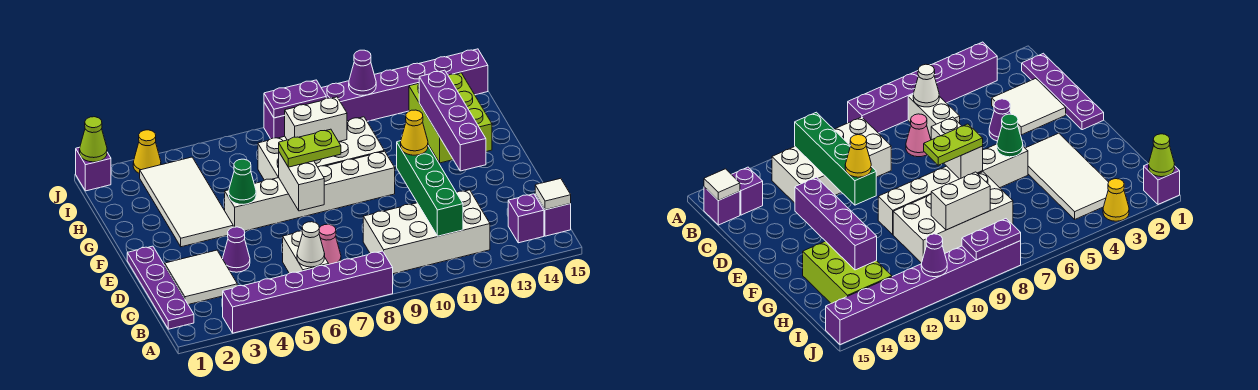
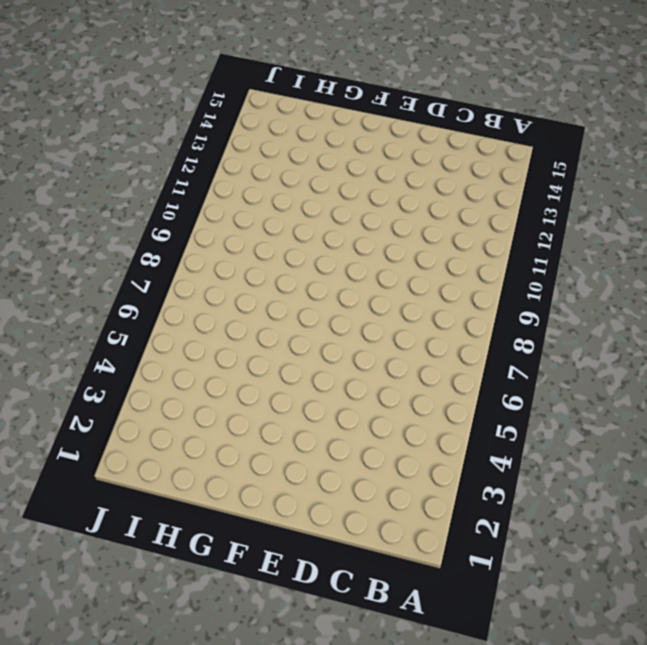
none -> purple 1x6 brick [223,251,393,333]
none -> purple 1x4 plate [127,246,194,329]
none -> white 1x2 brick [283,231,329,273]

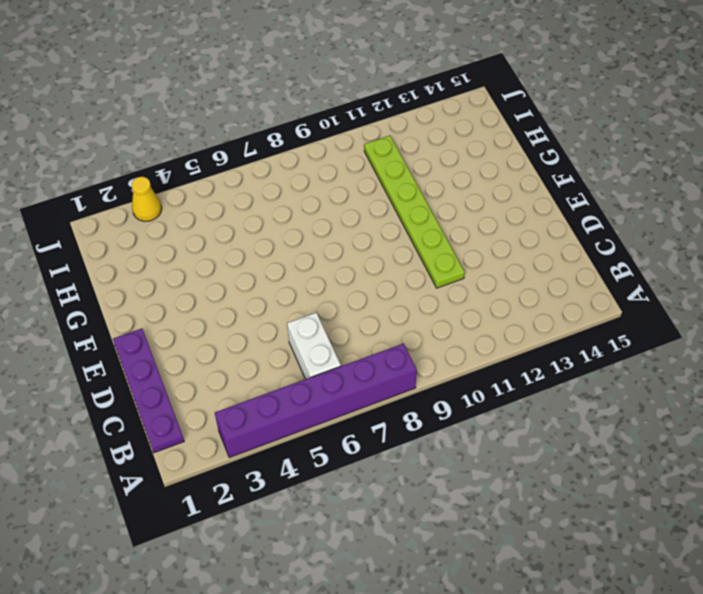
lime 1x6 plate [364,136,465,288] -> none
none -> white 2x4 brick [363,190,490,274]
none -> purple 1x1 brick [508,194,544,243]
none -> purple 1x1 brick [535,194,571,236]

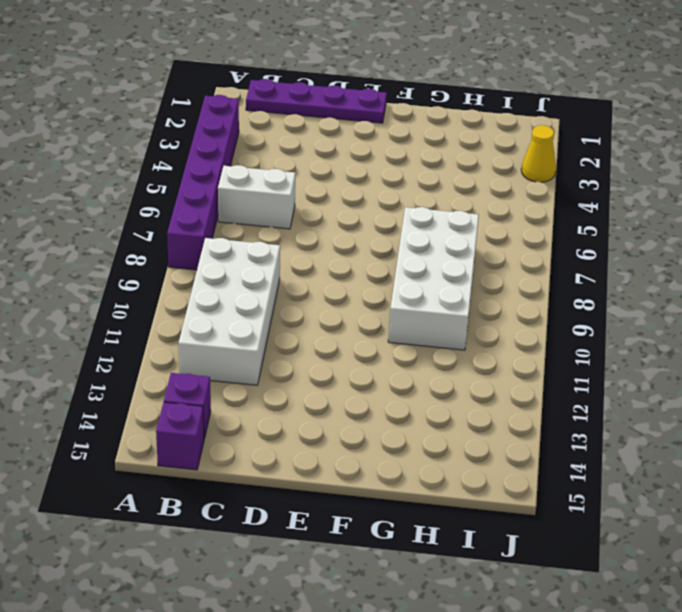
none -> white 2x2 tile [165,250,237,305]
none -> pink 1x1 cone [319,224,341,264]
none -> purple 1x1 cone [223,227,250,272]

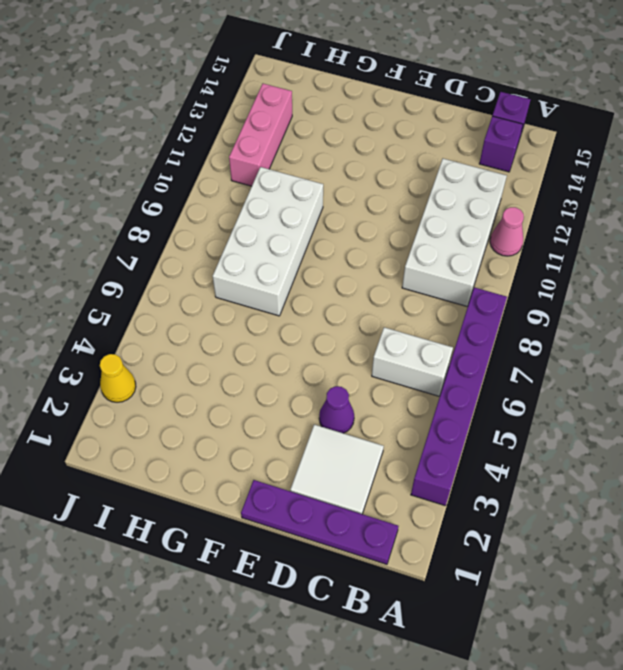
pink 1x1 cone [490,207,524,256] -> pink 1x1 cone moved to [319,224,341,264]
pink 1x3 brick [229,84,292,186] -> lime 2x3 brick [409,73,492,163]
none -> white 2x4 tile [140,157,233,247]
none -> white 1x6 brick [225,151,395,231]
none -> purple 1x1 brick [76,147,111,191]

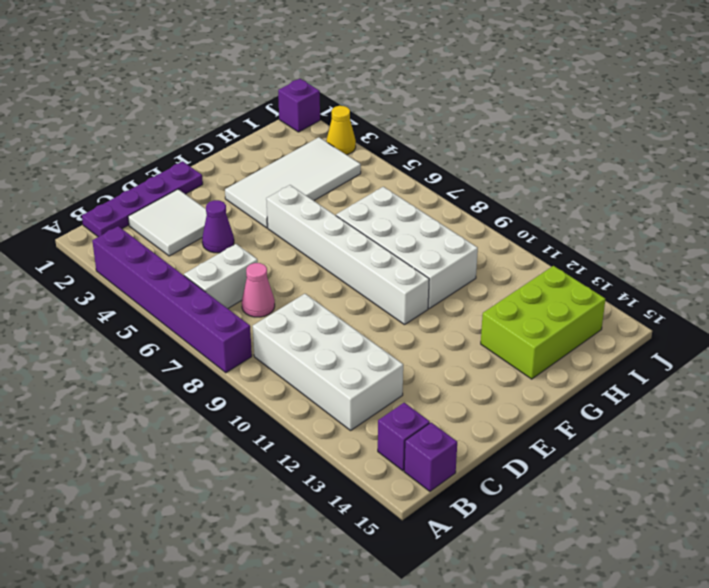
none -> purple 1x8 brick [264,49,488,139]
none -> white 1x1 cone [297,222,325,267]
none -> green 1x4 brick [397,141,463,236]

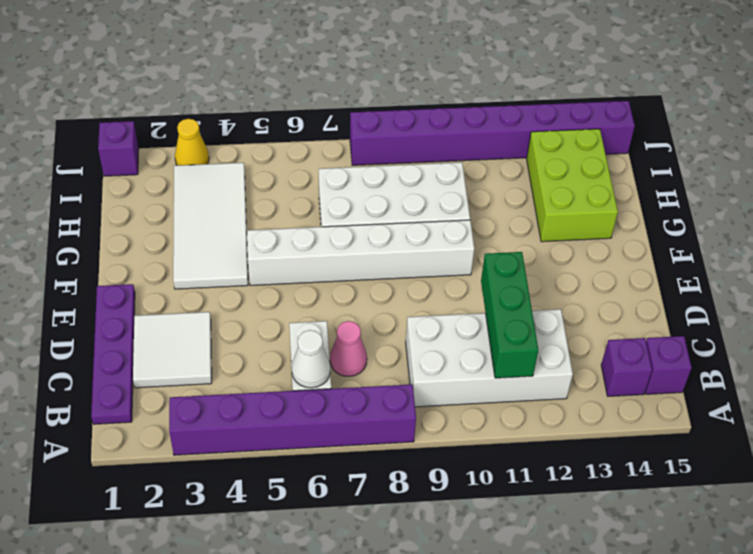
green 1x3 brick [481,252,538,378] -> green 1x4 brick [397,141,463,236]
none -> purple 1x1 cone [223,227,250,272]
none -> white 1x1 tile [535,178,571,210]
none -> white 1x2 brick [279,153,324,211]

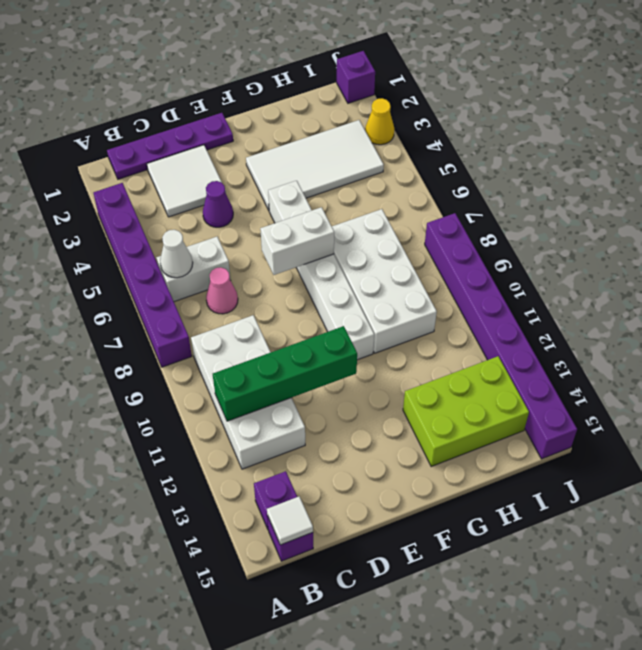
none -> purple 1x4 brick [419,70,486,171]
none -> green 1x1 cone [229,159,256,204]
none -> white 1x2 brick [284,97,347,142]

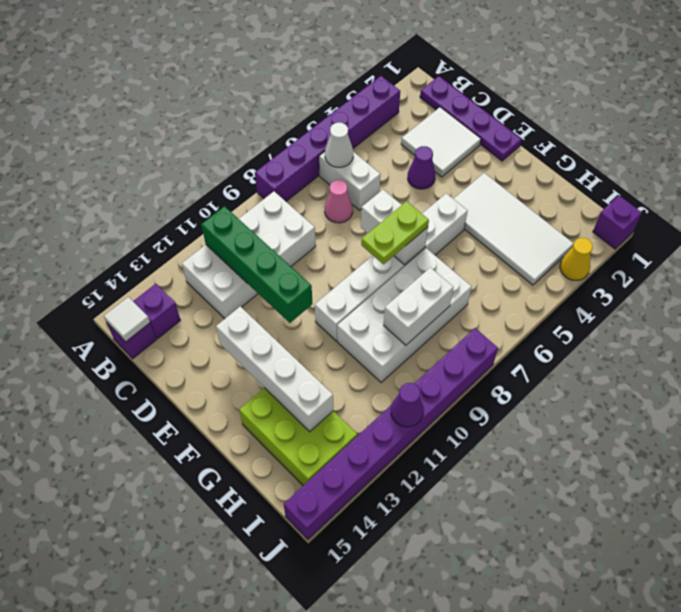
white 1x4 brick [216,306,333,432] -> purple 1x4 brick [419,70,486,171]
none -> green 1x1 cone [229,159,256,204]
none -> lime 1x1 cone [80,117,107,162]
none -> purple 1x2 plate [264,80,326,118]

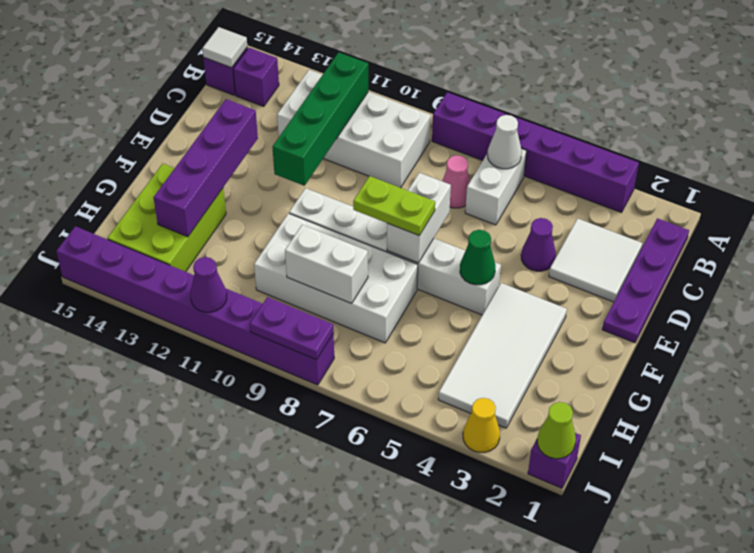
none -> yellow 1x1 cone [401,110,428,155]

